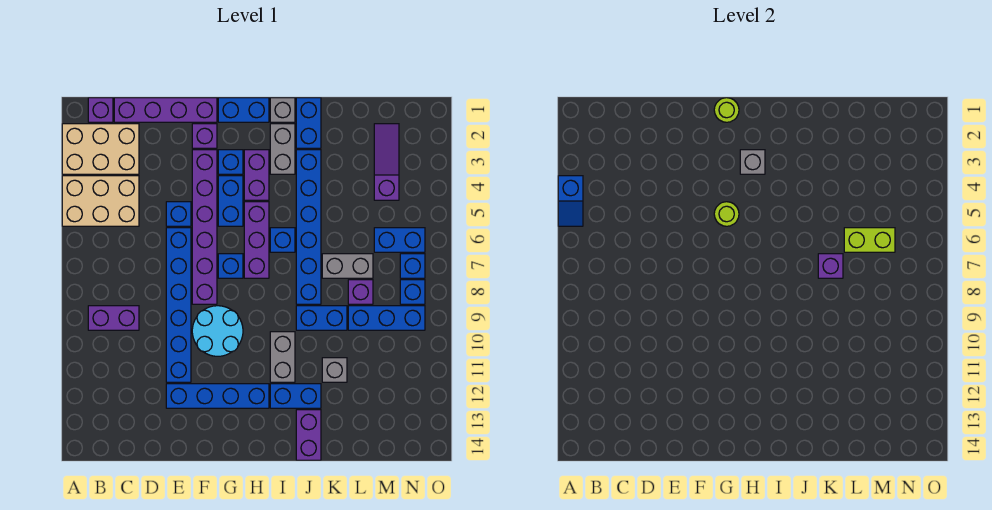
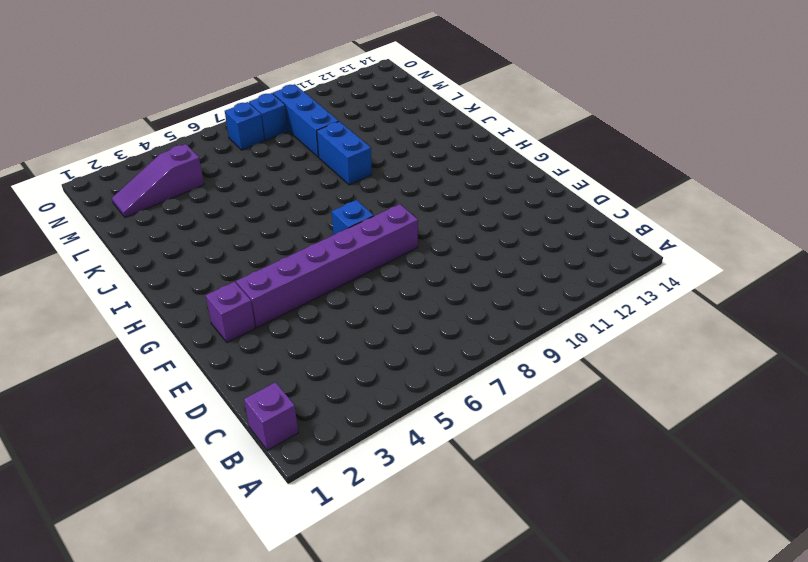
none -> tan 2x3 brick [62,124,139,174]
none -> tan 2x3 brick [62,176,139,226]
none -> purple 1x2 brick [88,306,139,330]
none -> purple 1x4 brick [114,98,217,122]

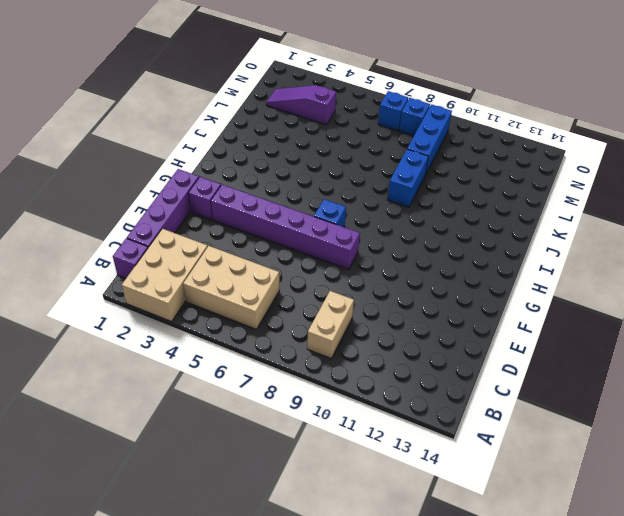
tan 2x3 brick [183,246,279,329] -> tan 2x3 brick turned to [62,176,139,226]
tan 1x2 brick [307,291,354,359] -> purple 1x2 brick [88,306,139,330]
none -> blue 1x1 brick [166,202,191,226]
none -> blue 1x6 brick [166,228,191,382]
none -> blue 1x4 brick [166,384,269,408]
none -> cyan 2x2 round brick [192,306,243,356]

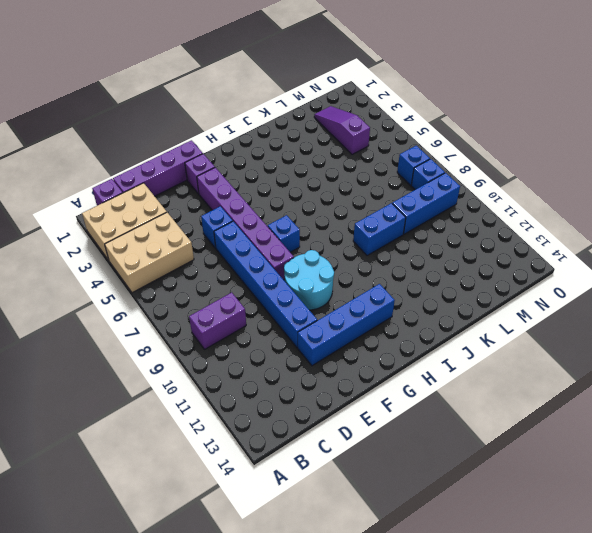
none -> blue 1x2 brick [218,98,269,122]
none -> blue 1x1 brick [218,150,243,174]
none -> blue 1x2 brick [218,176,243,226]
none -> purple 1x2 brick [244,150,269,200]

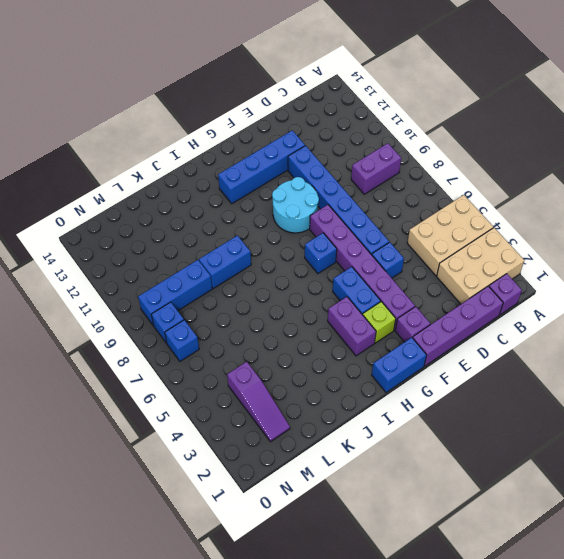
lime 1x1 brick [363,302,396,343] -> blue 1x1 brick [218,150,243,174]
none -> purple 1x3 brick [244,202,269,278]
none -> grey 1x1 brick [270,98,295,122]
none -> grey 1x2 brick [270,124,295,174]
none -> blue 1x1 brick [270,228,295,252]

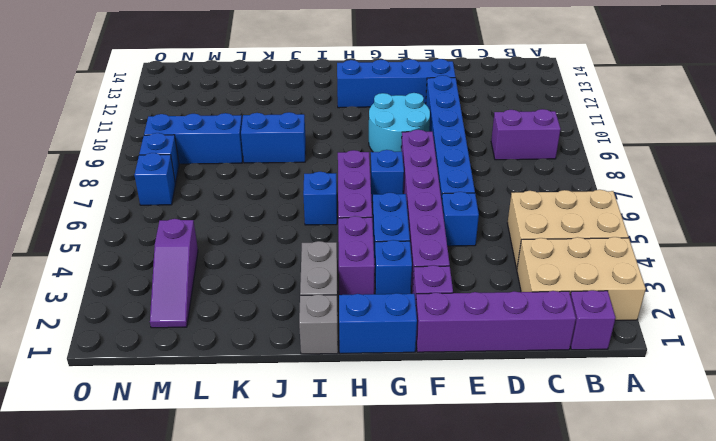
none -> grey 1x2 brick [270,332,295,382]
none -> blue 1x2 brick [270,384,321,408]
none -> blue 1x2 brick [296,98,321,148]
none -> blue 1x6 brick [296,150,321,304]

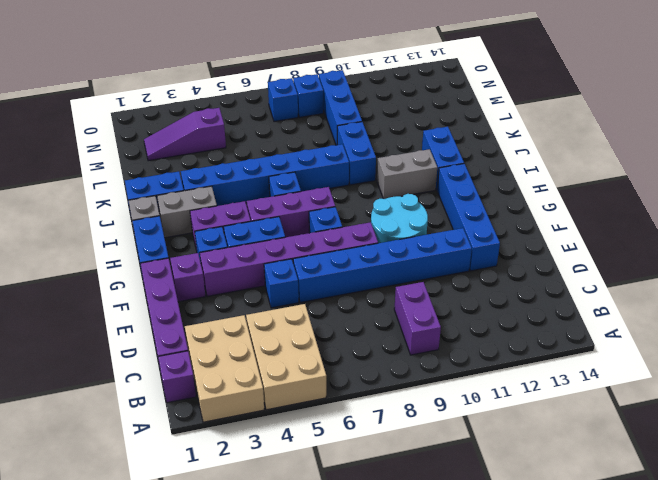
none -> purple 1x2 brick [296,410,321,460]
none -> grey 1x2 brick [322,254,373,278]
none -> grey 1x1 brick [322,358,347,382]
none -> purple 1x1 brick [348,280,373,304]

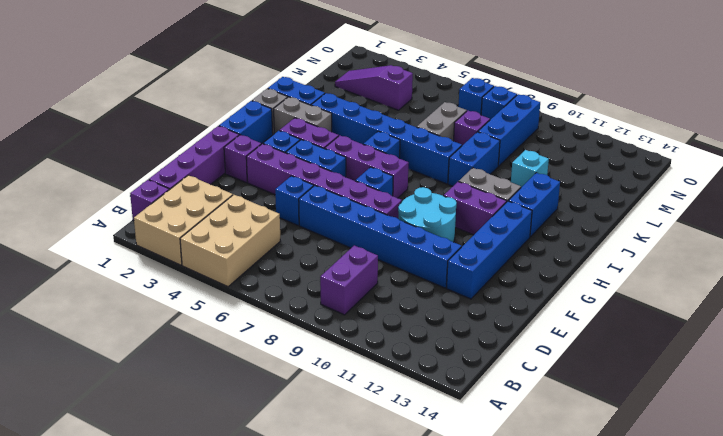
purple 1x2 brick [444,182,507,235] -> purple 1x2 brick moved to [296,410,321,460]
cyan 1x1 brick [510,150,549,187] -> grey 1x1 brick [322,358,347,382]
none -> blue 1x2 brick [374,228,425,252]
none -> blue 1x2 slope [558,176,583,226]
none -> lime 1x1 round brick [714,98,739,122]
none -> lime 1x1 round brick [714,202,739,226]

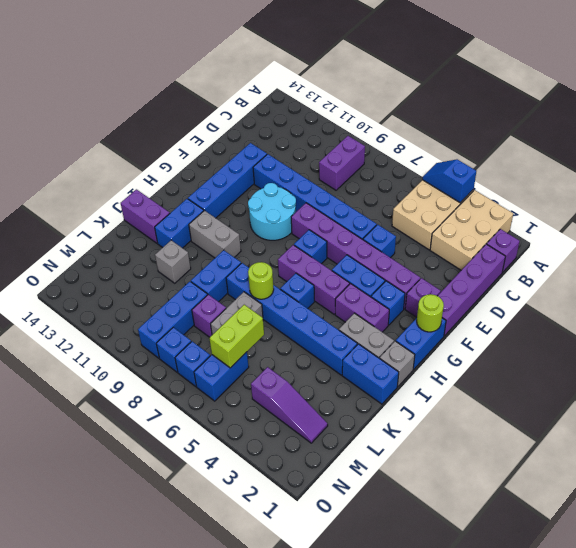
lime 1x1 round brick [248,262,274,299] -> lime 1x1 round brick moved to [714,202,739,226]
none -> grey 1x1 brick [740,150,765,174]
none -> purple 1x1 brick [818,254,843,278]

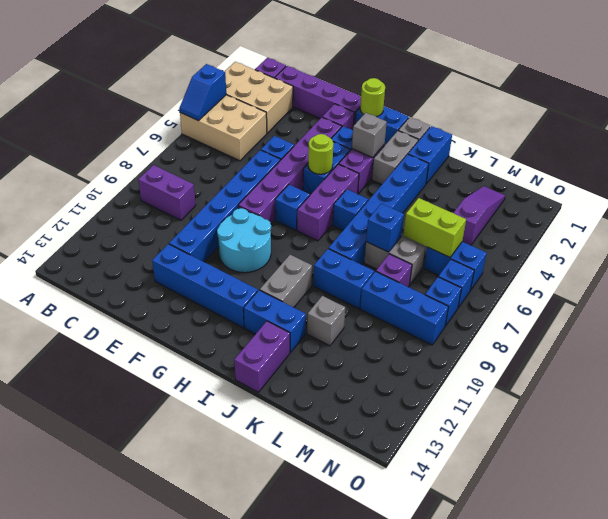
blue 1x1 brick [366,204,404,252] -> purple 1x1 brick [818,254,843,278]

